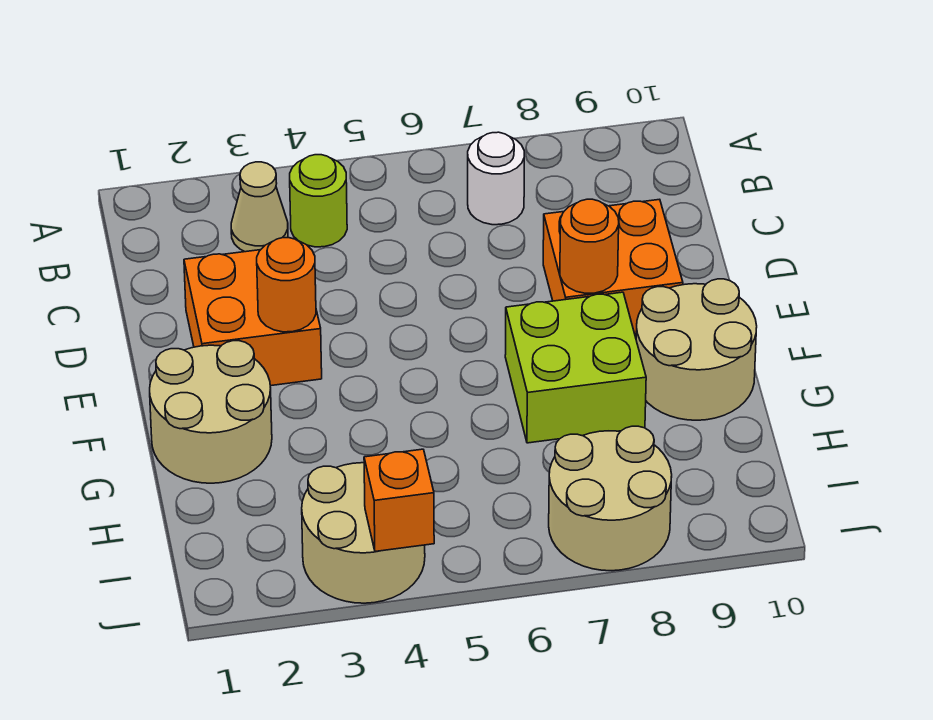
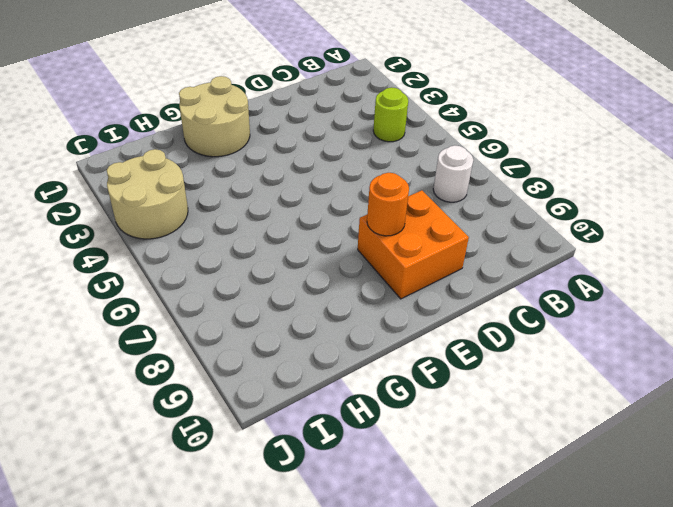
none -> tan 1x1 cone [231,162,288,252]
none -> orange 2x2 brick [184,250,322,386]
none -> lime 2x2 brick [505,292,646,443]

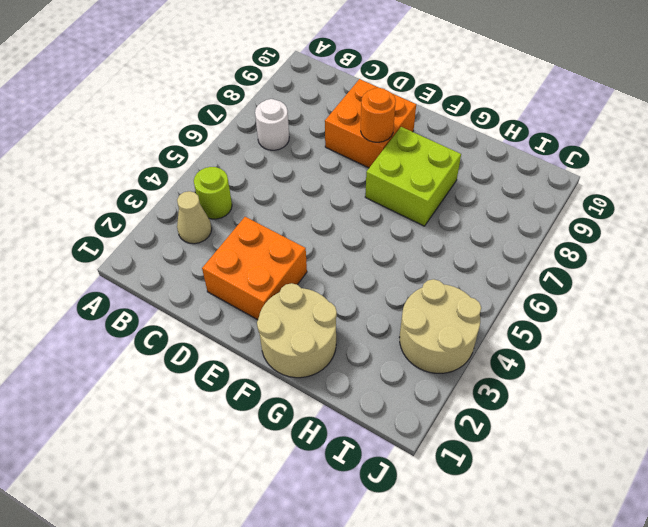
none -> tan 2x2 round brick [636,279,757,420]
none -> tan 2x2 round brick [549,426,672,571]
none -> orange 1x1 round brick [257,238,316,332]

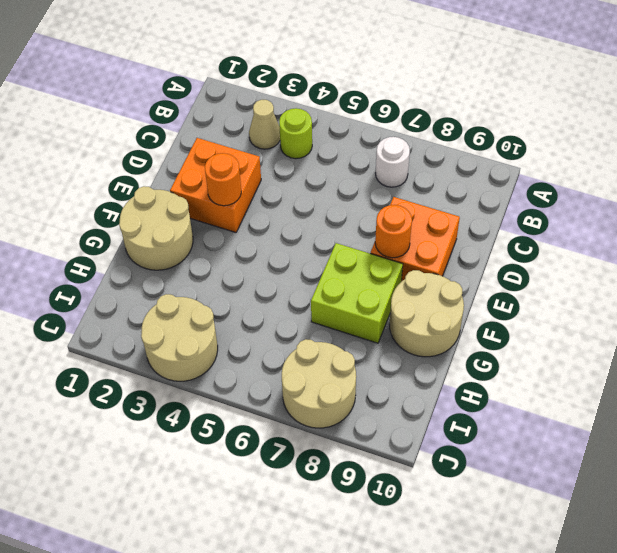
none -> orange 1x1 brick [364,449,434,552]

